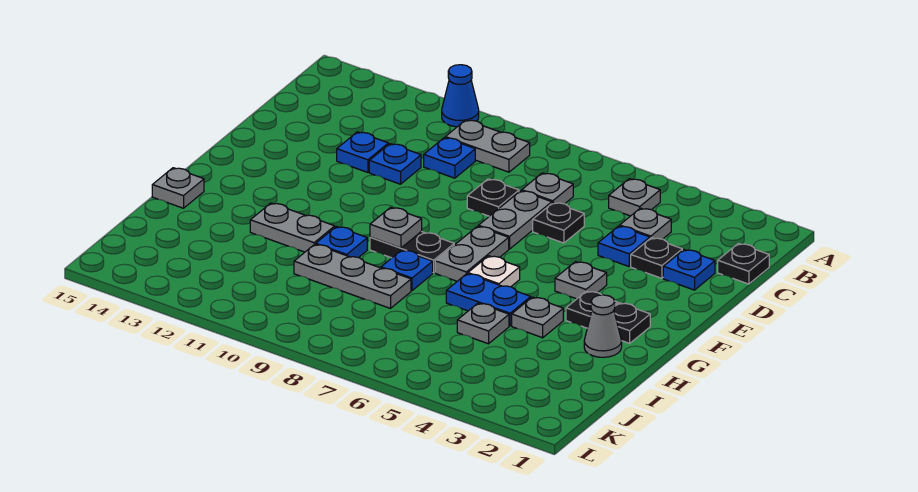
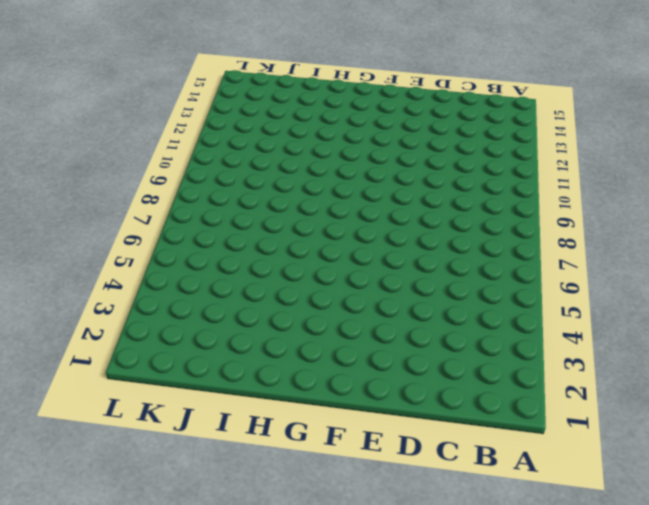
none -> blue 1x1 cone [442,65,479,127]
none -> grey 1x1 plate [609,179,660,216]
none -> grey 1x2 plate [445,120,530,172]
none -> black 1x1 plate [718,243,769,284]

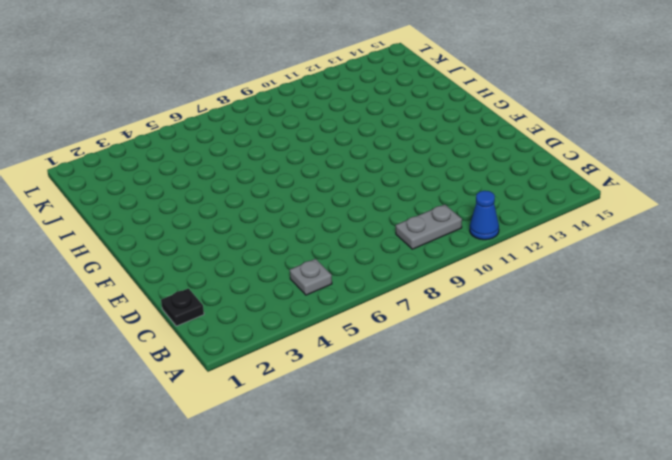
none -> grey 1x1 plate [620,208,671,239]
none -> grey 1x1 plate [522,173,573,204]
none -> blue 1x1 plate [424,138,475,178]
none -> blue 1x1 plate [663,250,715,290]

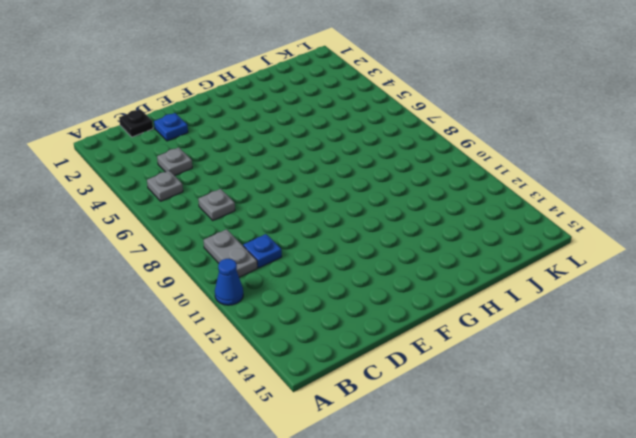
none -> black 1x1 plate [631,238,682,278]
none -> blue 1x1 plate [598,226,650,266]
none -> black 1x1 plate [533,202,584,243]
none -> grey 1x2 plate [479,191,552,249]

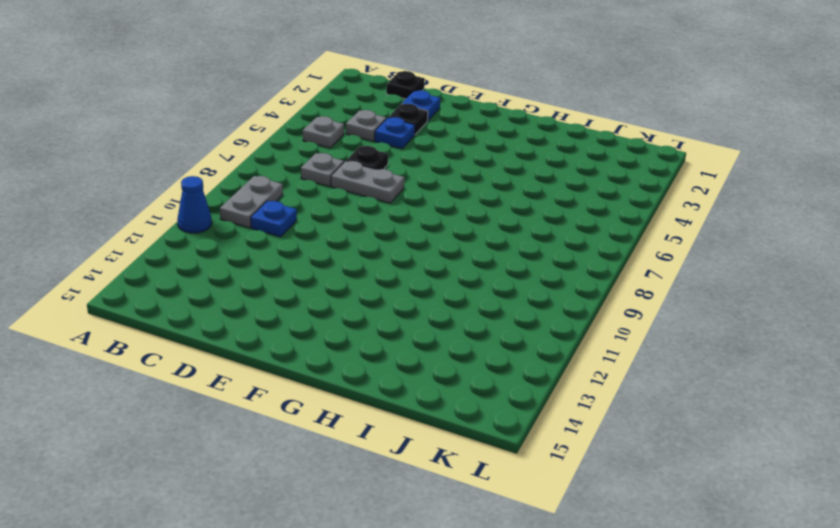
none -> black 1x1 plate [467,179,519,216]
none -> blue 1x1 plate [369,144,421,184]
none -> blue 1x1 plate [337,132,388,172]
none -> grey 1x1 plate [555,262,607,299]

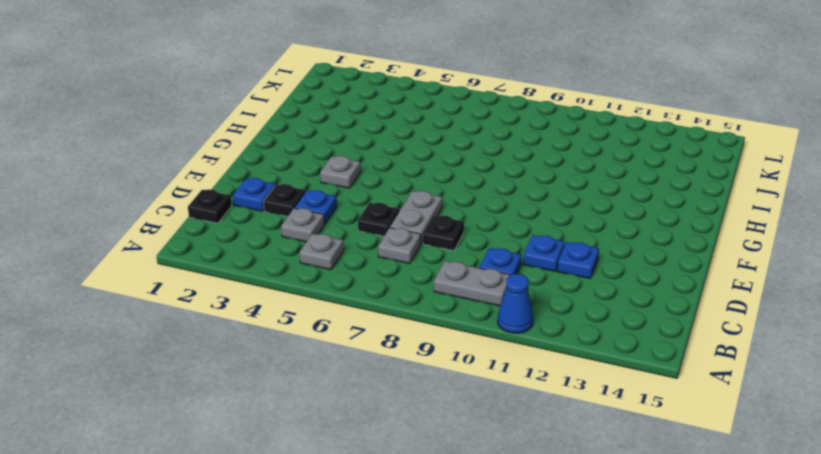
none -> grey 1x2 plate [435,226,509,281]
none -> black 1x1 plate [614,303,650,343]
none -> black 1x1 plate [566,291,618,328]
none -> white 1x1 plate [468,256,520,287]

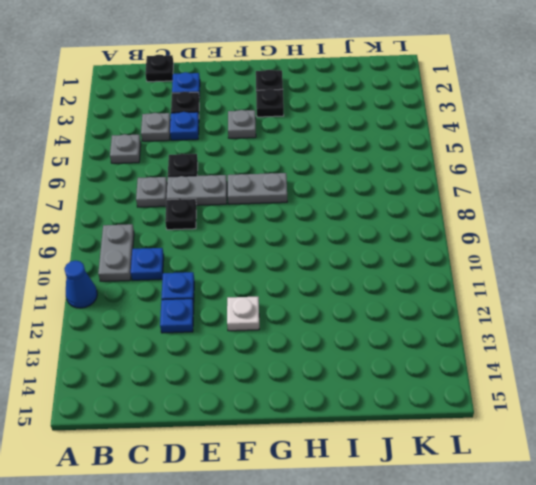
white 1x1 plate [227,297,259,331] -> white 1x1 plate moved to [468,256,520,287]
none -> black 1x2 plate [370,232,454,273]
none -> grey 1x1 cone [584,295,622,357]
none -> grey 1x1 plate [512,297,563,338]
none -> blue 1x2 plate [446,274,531,326]

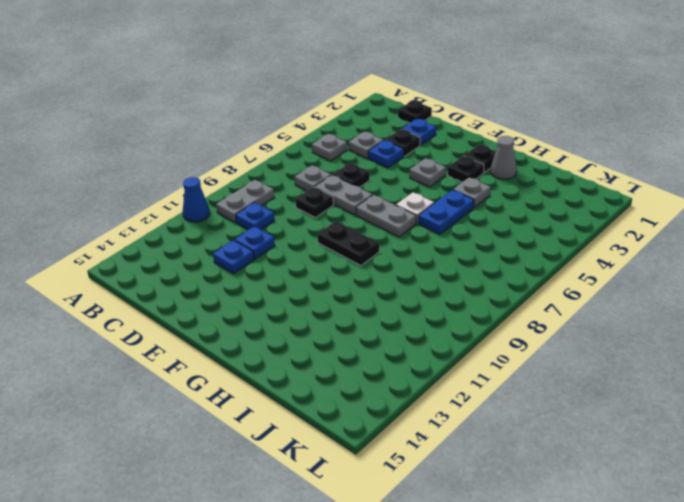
black 1x2 plate [317,221,379,266] -> black 1x2 plate turned to [370,232,454,273]
none -> blue 1x1 plate [381,250,433,291]
none -> blue 1x1 plate [316,227,367,258]
none -> grey 1x2 plate [250,203,335,252]
none -> grey 1x1 plate [152,168,204,208]

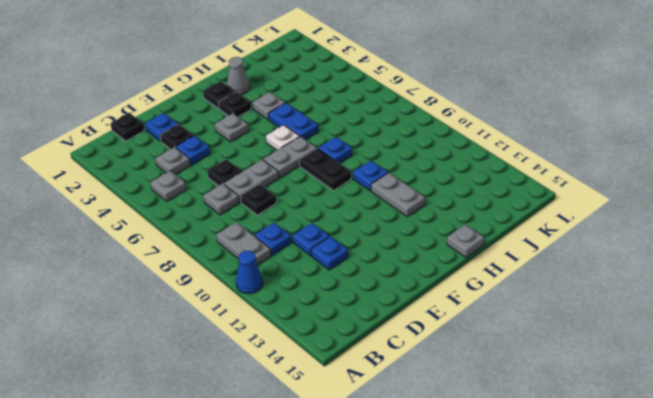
none -> grey 1x1 plate [457,303,509,344]
none -> grey 1x3 plate [294,244,411,308]
none -> grey 1x1 plate [370,207,422,248]

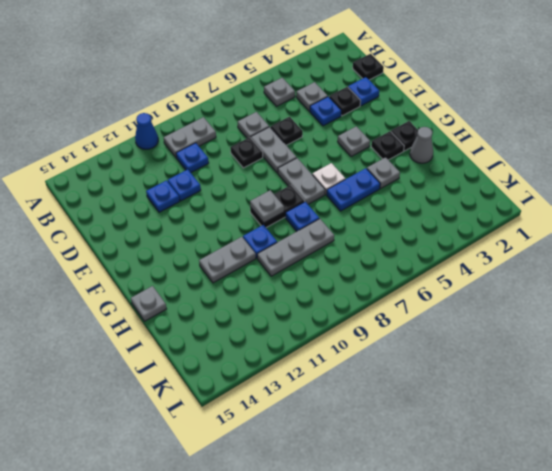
none -> grey 1x1 plate [457,303,509,344]

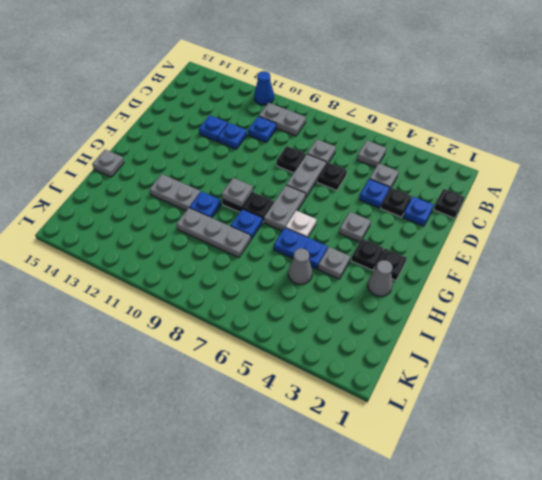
grey 1x1 cone [288,248,312,284] -> grey 1x1 plate [457,303,509,344]

